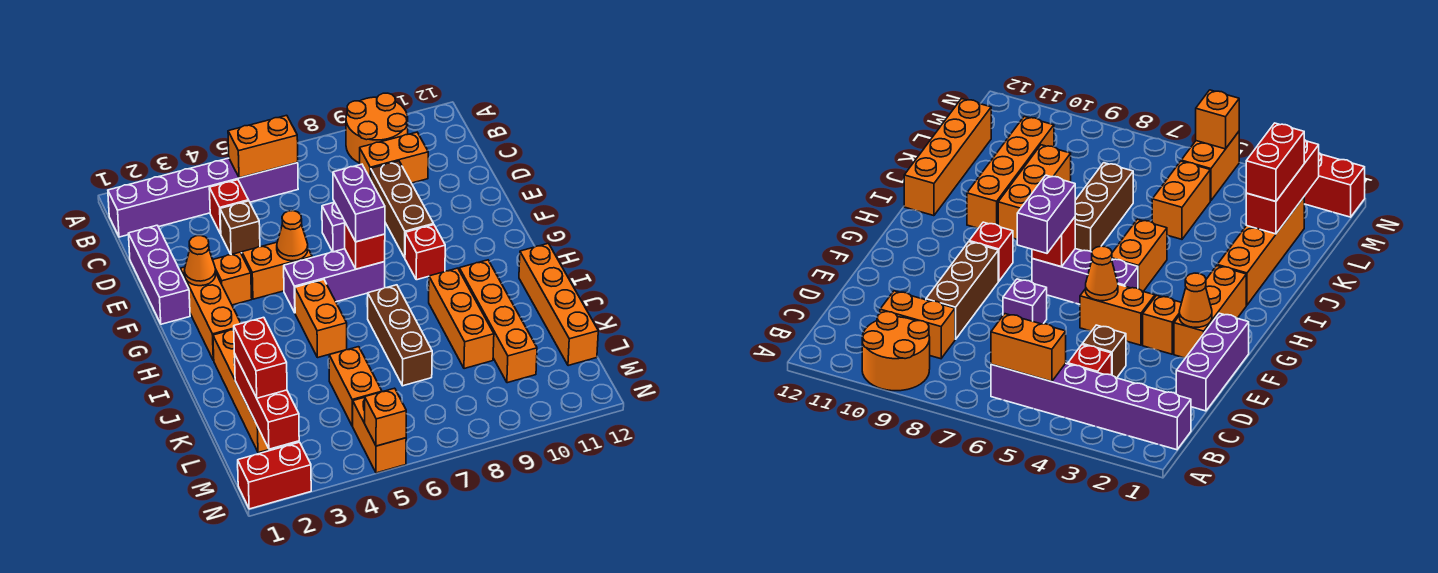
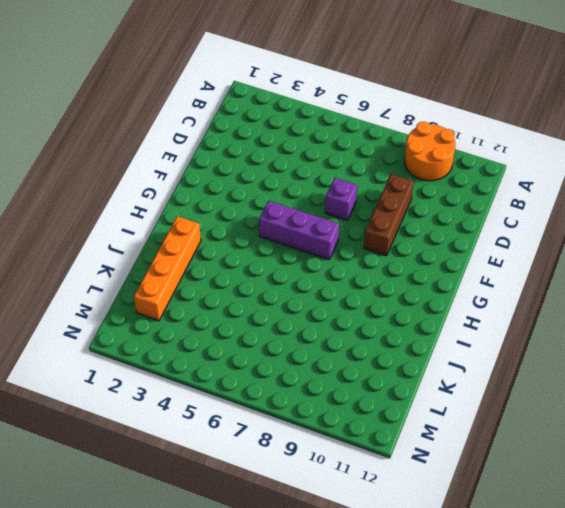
none -> purple 1x6 brick [108,158,298,237]
none -> red 1x1 brick [209,180,249,234]
none -> orange 1x2 brick [360,132,428,183]
none -> purple 1x3 brick [128,225,190,324]

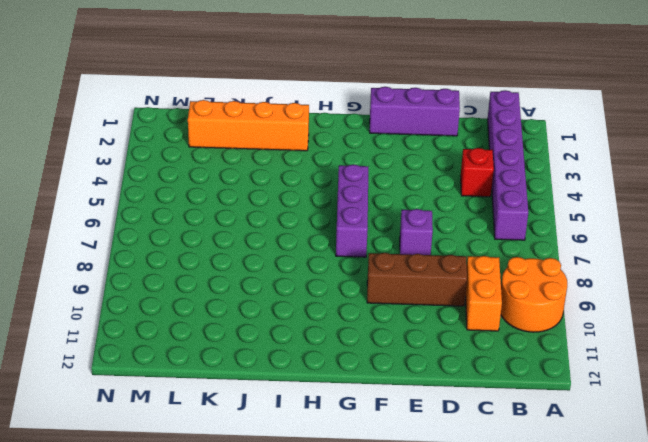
none -> brown 1x1 brick [220,201,260,255]
none -> orange 1x3 brick [180,267,241,361]
none -> orange 1x1 brick [213,252,252,305]
none -> orange 1x2 brick [242,242,312,299]

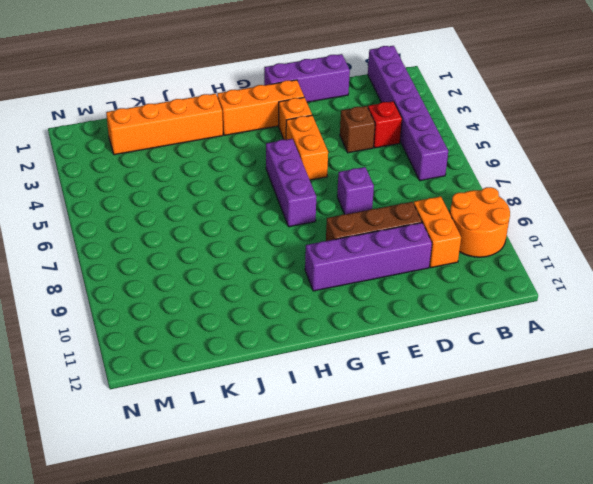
purple 1x4 brick [305,223,432,291] -> none
none -> red 1x1 brick [405,225,445,280]
none -> orange 1x2 brick [295,280,347,358]
none -> brown 1x3 brick [368,285,432,386]
none -> orange 1x3 brick [429,268,494,369]

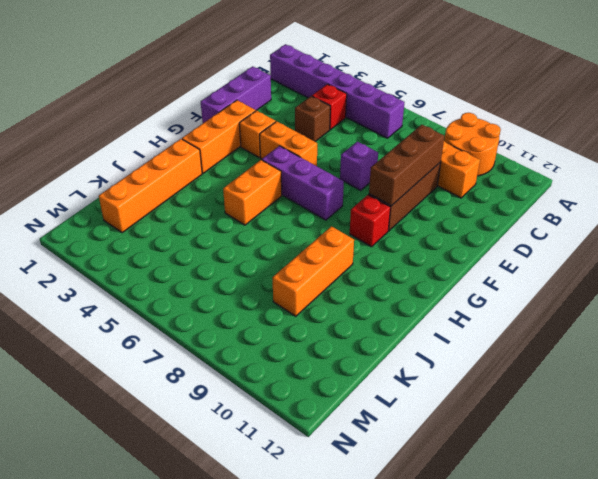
brown 1x3 brick [369,125,444,206] -> brown 1x3 brick moved to [368,285,432,386]
none -> orange 1x4 brick [459,260,537,383]
none -> orange 1x4 brick [519,243,598,366]
none -> orange 1x2 brick [329,347,382,426]
none -> orange 1x2 brick [353,397,406,473]

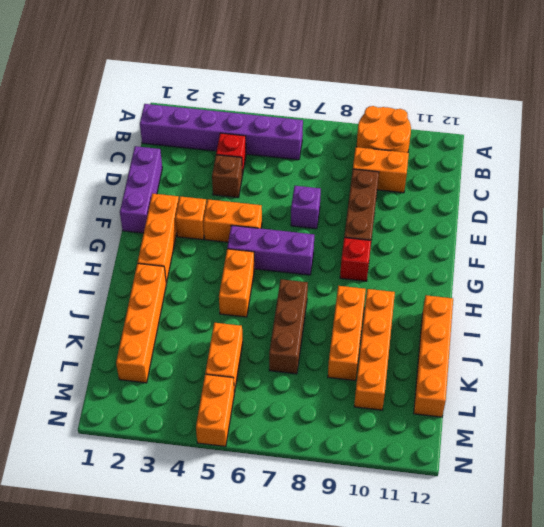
none -> red 1x2 brick [238,442,311,509]
none -> orange 1x2 brick [228,115,298,178]
none -> orange 1x1 cone [184,236,216,286]
none -> orange 1x1 cone [277,211,308,261]

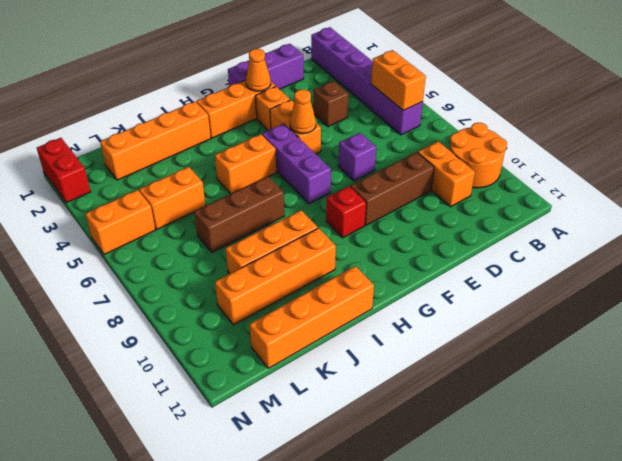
none -> red 1x1 brick [209,180,249,234]
none -> red 1x1 brick [345,223,385,269]
none -> red 1x3 brick [234,355,299,449]
none -> orange 1x1 brick [365,388,406,446]

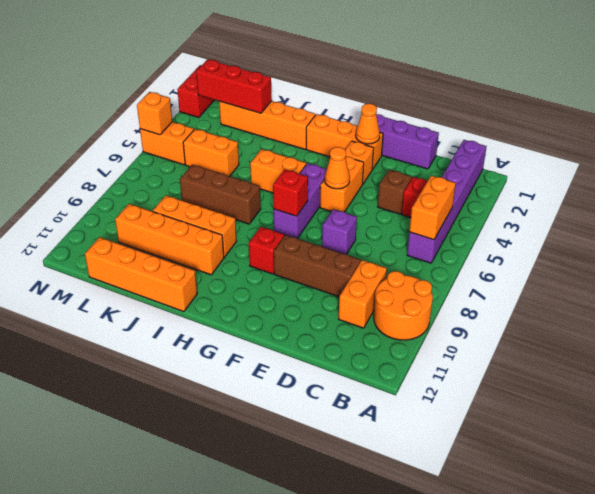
none -> purple 1x2 brick [333,164,385,242]
none -> red 1x2 brick [234,317,287,398]

